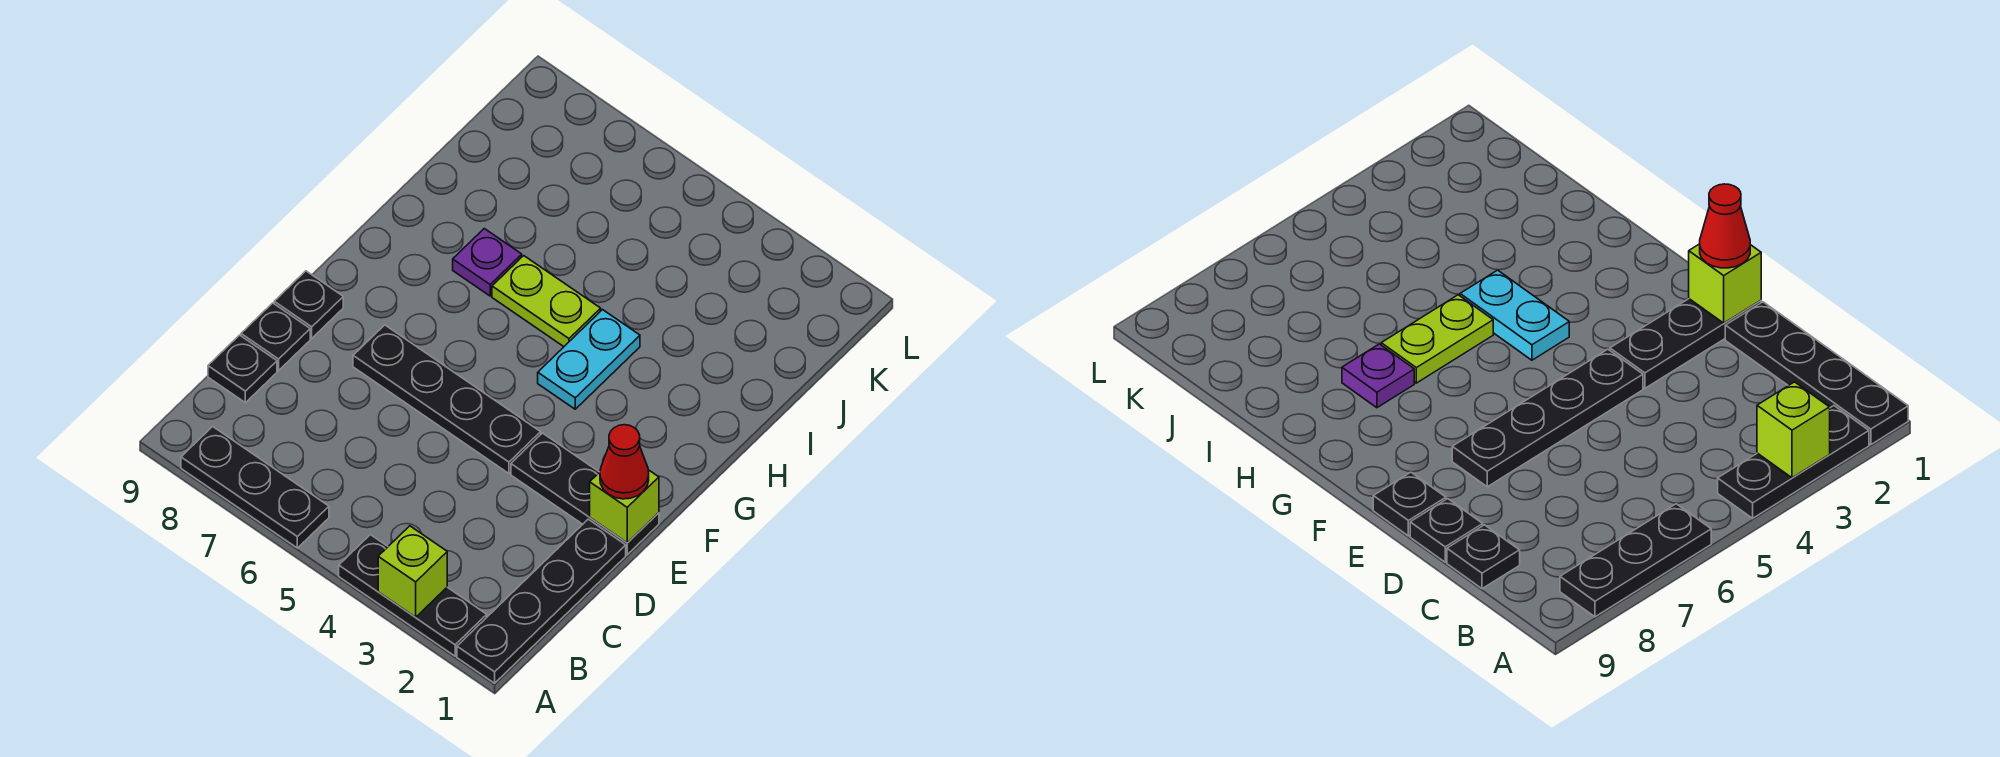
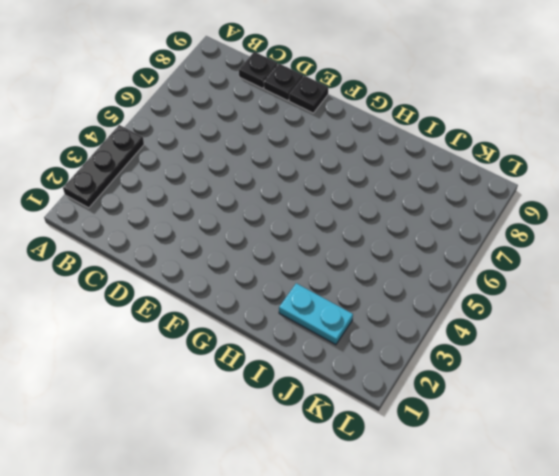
cyan 1x2 plate [279,283,353,345] -> cyan 1x2 plate moved to [538,310,640,409]
none -> black 1x4 plate [457,519,626,683]
none -> black 1x3 plate [181,426,329,548]
none -> black 1x3 plate [511,433,659,555]

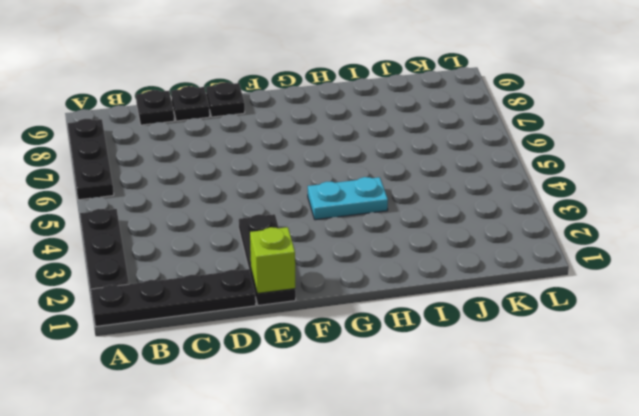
none -> black 1x4 plate [353,325,541,473]
none -> lime 1x2 plate [492,256,601,347]
none -> purple 1x1 plate [453,229,522,296]

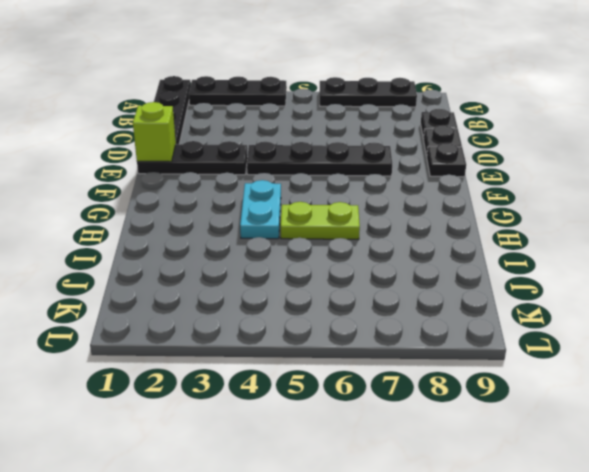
none -> purple 1x1 plate [453,229,522,296]
none -> lime 1x1 brick [378,526,447,617]
none -> red 1x1 cone [600,425,649,499]

